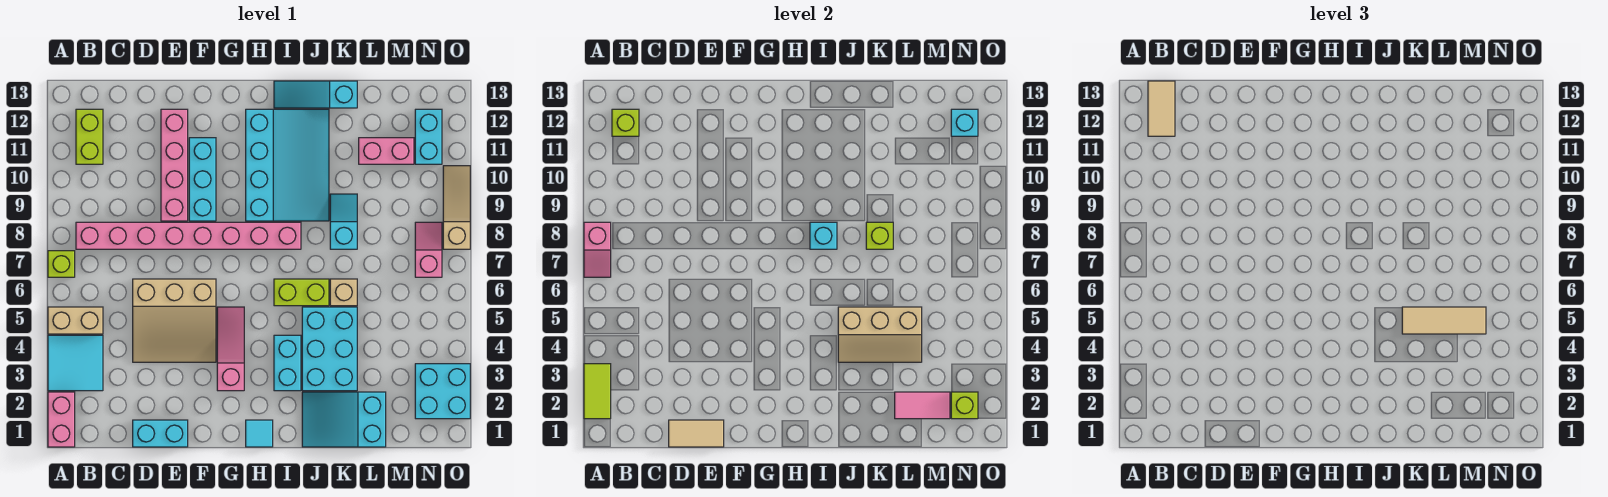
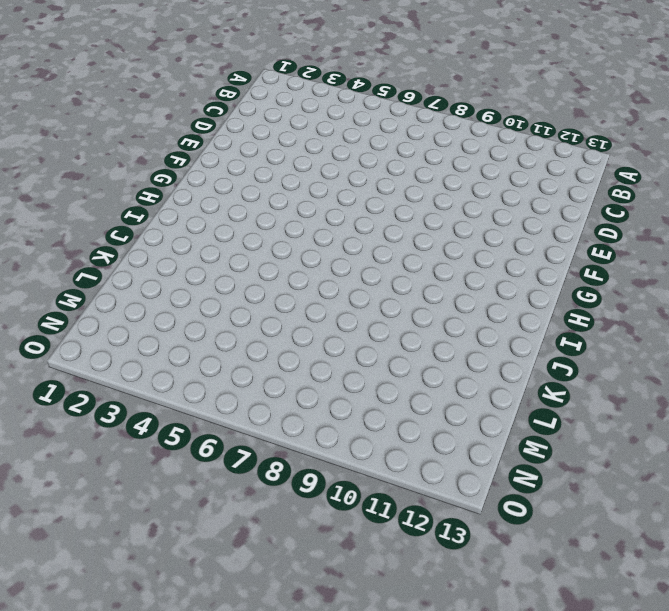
none -> pink 1x2 brick [48,392,75,447]
none -> cyan 2x2 tile [48,335,103,391]
none -> tan 1x2 brick [48,307,103,334]
none -> lime 1x1 brick [48,251,75,277]

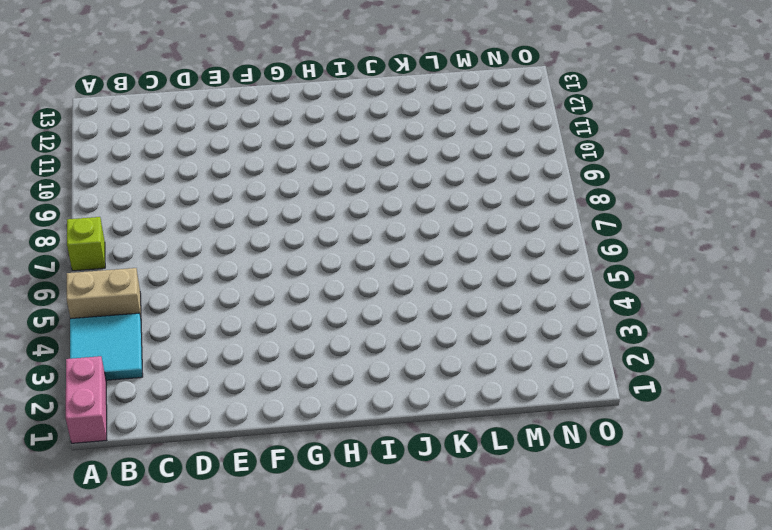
none -> pink 1x8 brick [76,222,301,249]
none -> lime 1x2 brick [76,109,103,164]
none -> cyan 1x2 brick [133,420,188,447]
none -> tan 3x3 slope [133,279,216,362]

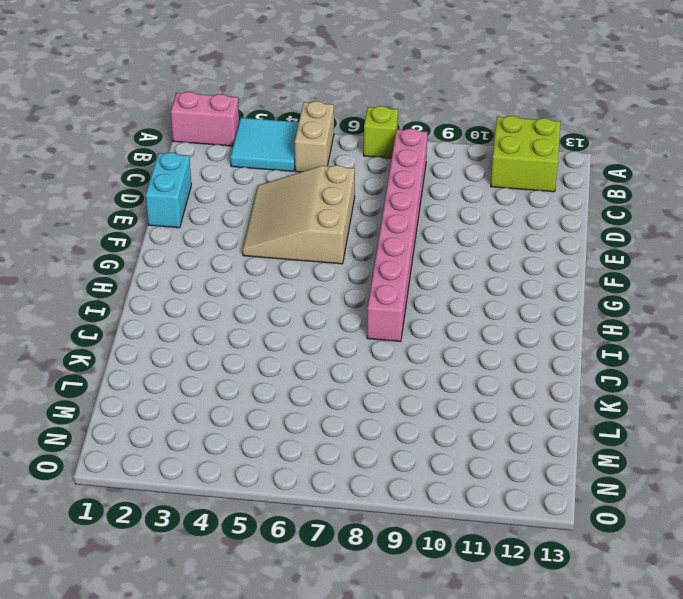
lime 2x2 brick [491,116,560,192] -> lime 1x2 brick [76,109,103,164]
none -> pink 1x4 brick [161,109,188,221]
none -> cyan 1x3 brick [189,138,216,221]
none -> pink 1x3 slope [217,307,244,391]
none -> cyan 1x1 tile [246,420,273,447]

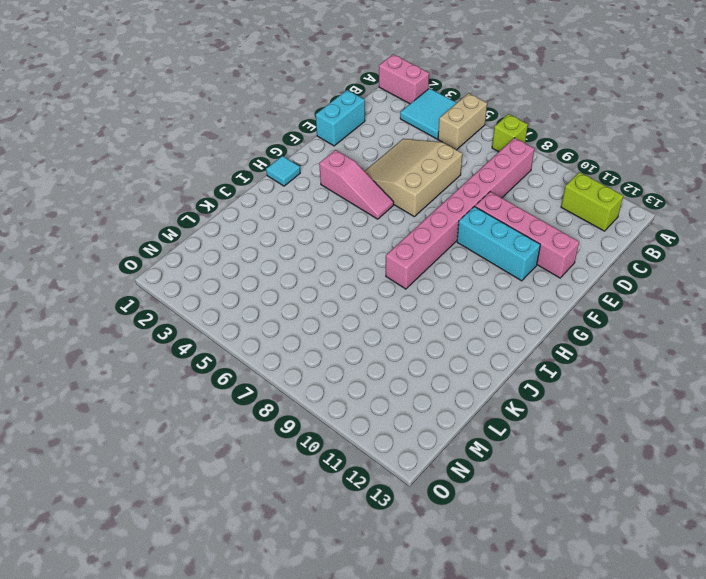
none -> cyan 3x4 slope [246,109,329,221]
none -> cyan 1x2 brick [274,335,301,391]
none -> lime 1x2 brick [274,279,329,306]
none -> cyan 1x3 slope [274,81,357,108]

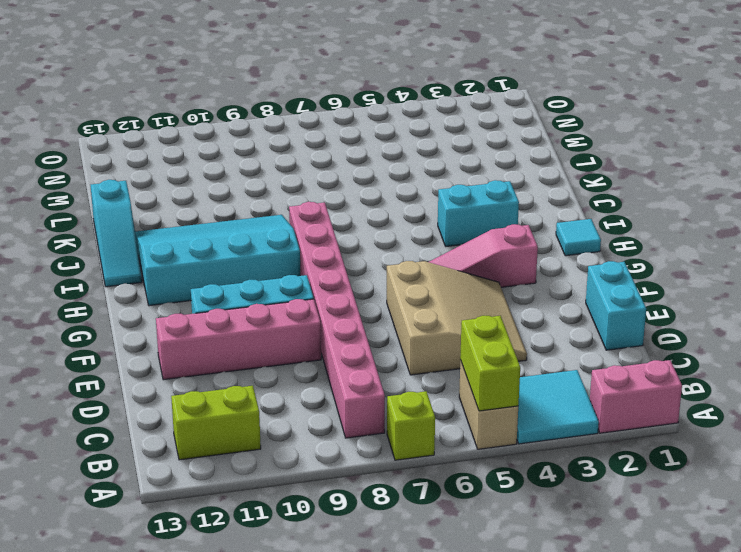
lime 1x2 brick [460,316,520,411] -> lime 1x2 brick moved to [274,279,329,306]
none -> cyan 2x3 slope [302,392,386,447]
none -> cyan 2x3 brick [302,307,357,391]
none -> tan 1x1 brick [330,279,357,306]
none -> cyan 1x2 slope [330,194,357,249]

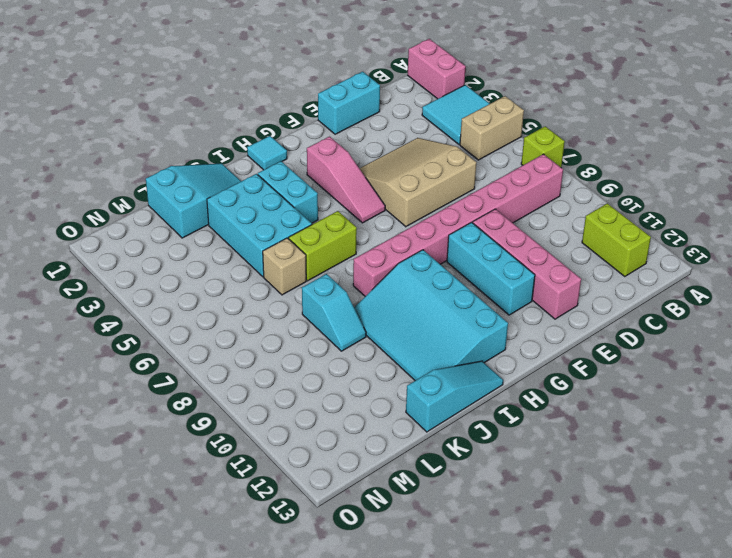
none -> pink 1x2 brick [359,138,414,164]
none -> cyan 2x2 brick [415,364,470,419]
none -> pink 1x2 slope [415,222,442,277]
none -> cyan 1x2 brick [415,109,442,164]

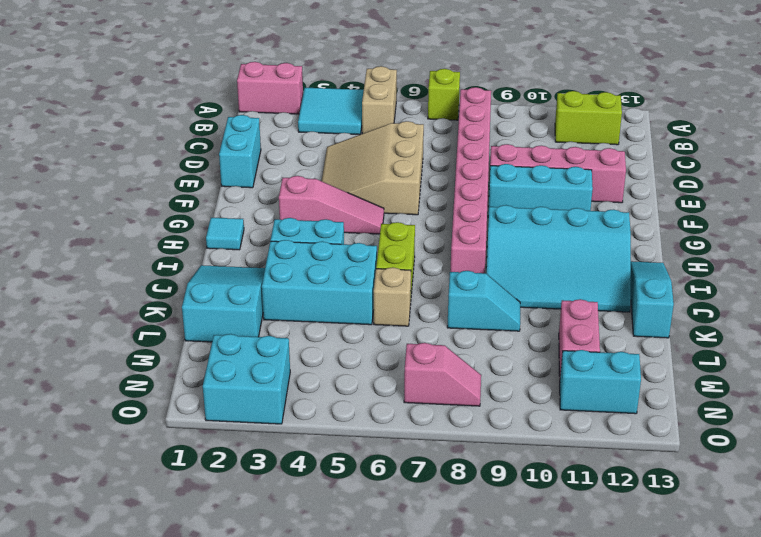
none -> tan 1x3 slope [443,166,470,249]
none -> lime 1x2 tile [584,364,611,419]
none -> pink 1x2 slope [584,222,611,277]
none -> lime 1x1 brick [612,109,639,136]

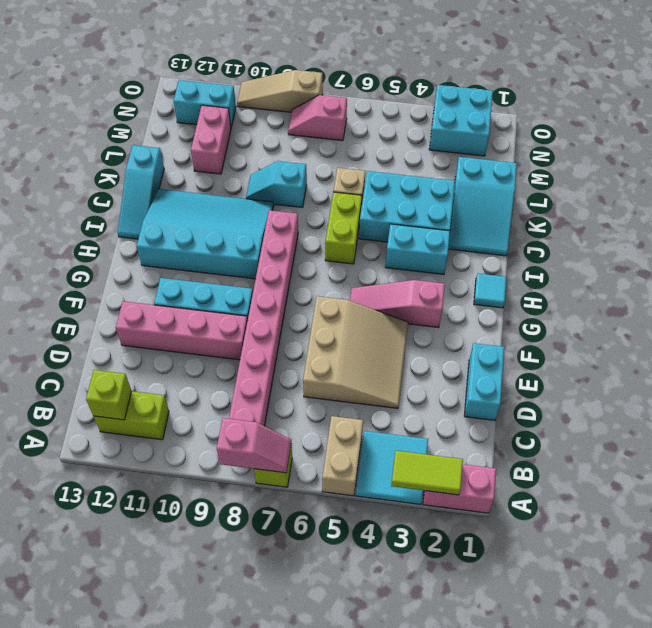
none -> tan 1x2 tile [669,420,724,447]
none -> cyan 1x1 brick [810,222,837,249]
none -> tan 2x3 slope [838,307,922,362]
none -> lime 1x1 brick [866,222,893,249]

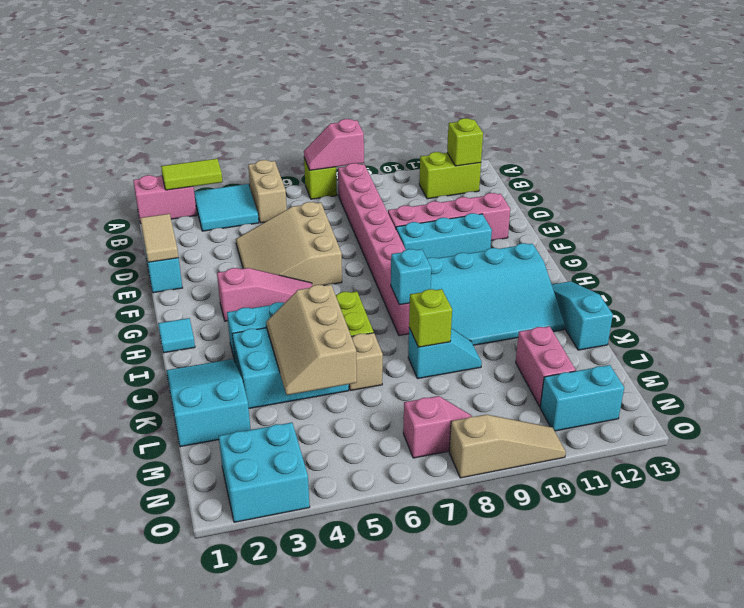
none -> pink 1x2 tile [895,392,950,419]
none -> lime 1x1 brick [951,392,978,419]
none -> cyan 1x1 brick [951,109,978,136]
none -> tan 1x2 tile [1148,81,1175,136]

